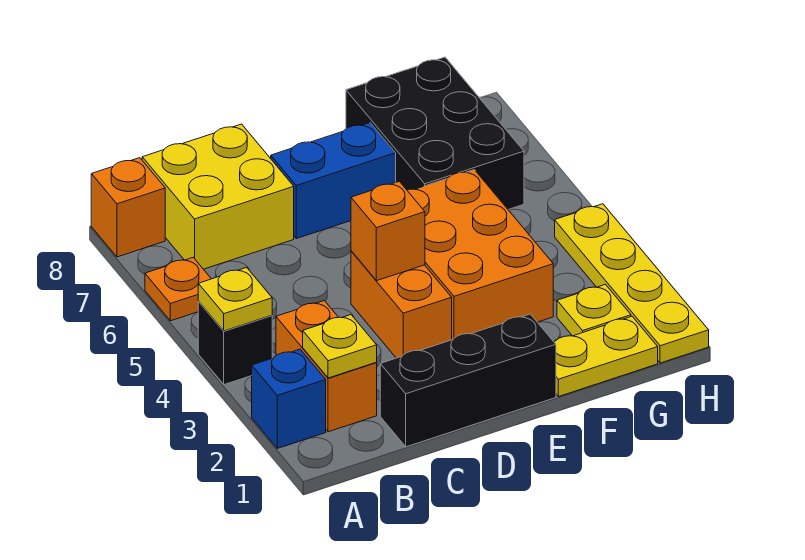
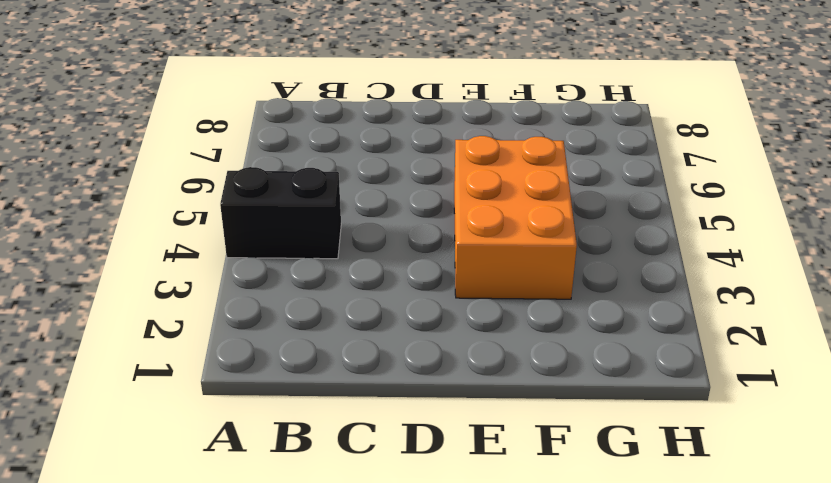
black 1x2 brick [220,167,341,259] -> black 1x1 brick [198,302,272,385]
none -> blue 1x1 brick [252,349,326,448]
none -> orange 1x1 plate [145,257,211,321]
none -> orange 1x1 brick [91,158,165,257]

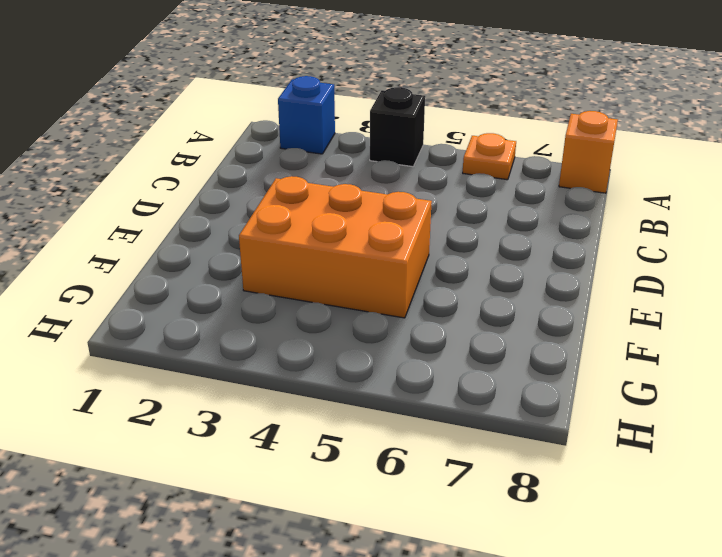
none -> orange 1x2 brick [276,301,377,432]
none -> yellow 2x2 brick [142,124,294,269]
none -> black 1x3 brick [380,314,556,447]

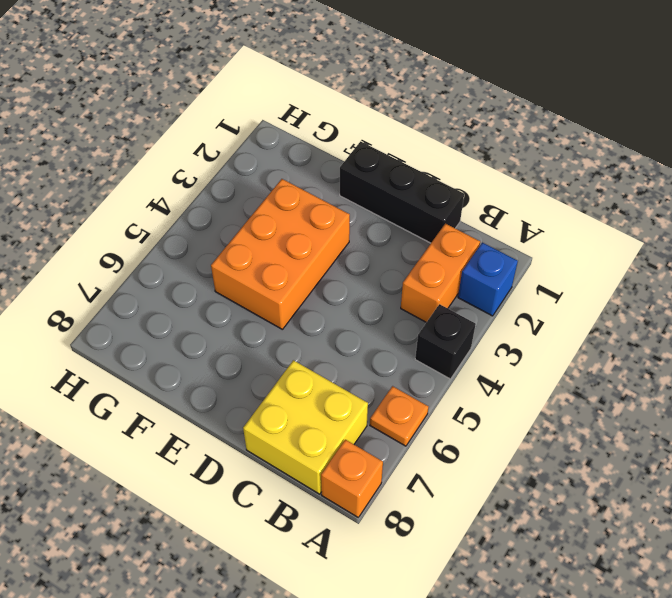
none -> orange 1x2 brick [351,251,452,358]
none -> blue 1x2 brick [271,123,396,239]
none -> yellow 1x2 plate [554,316,658,397]

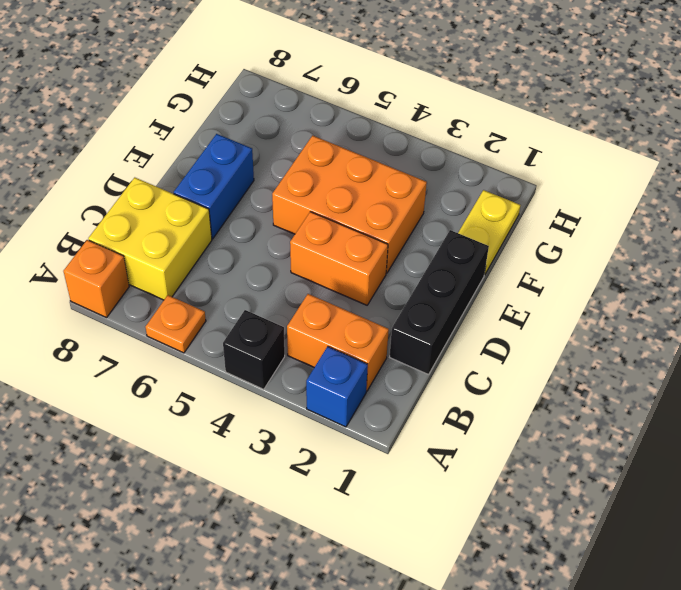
none -> black 2x3 brick [346,57,524,210]
none -> yellow 1x1 plate [557,284,631,336]
none -> yellow 1x4 plate [555,204,709,363]

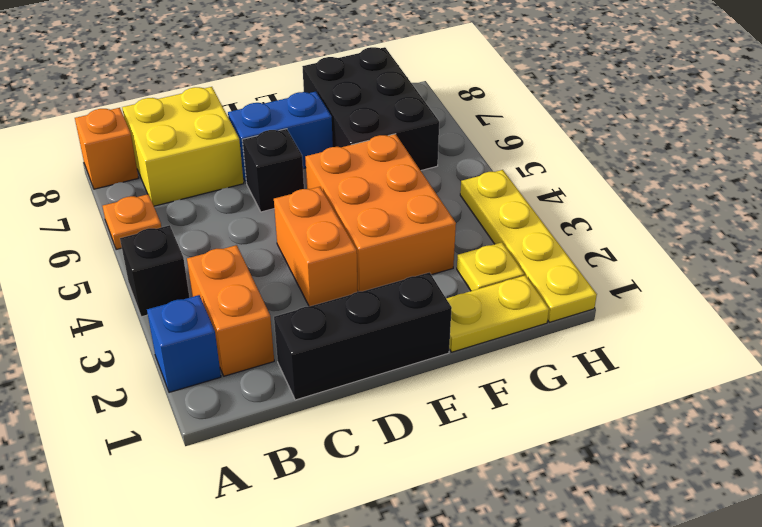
black 1x1 brick [242,129,304,212] -> none
none -> yellow 1x1 plate [198,267,272,331]
none -> yellow 1x1 plate [303,315,377,378]
none -> orange 1x1 brick [351,181,425,281]

